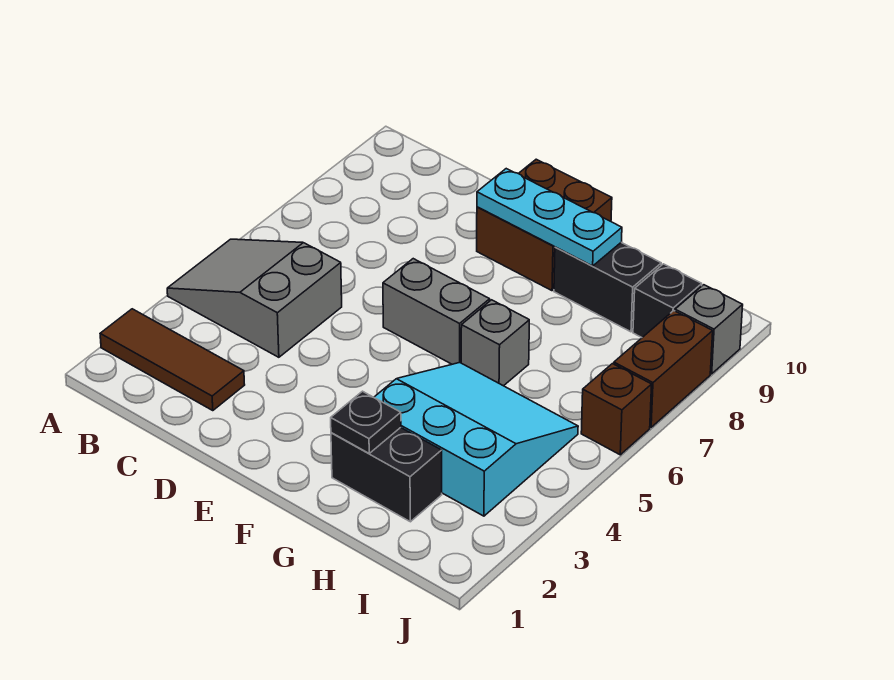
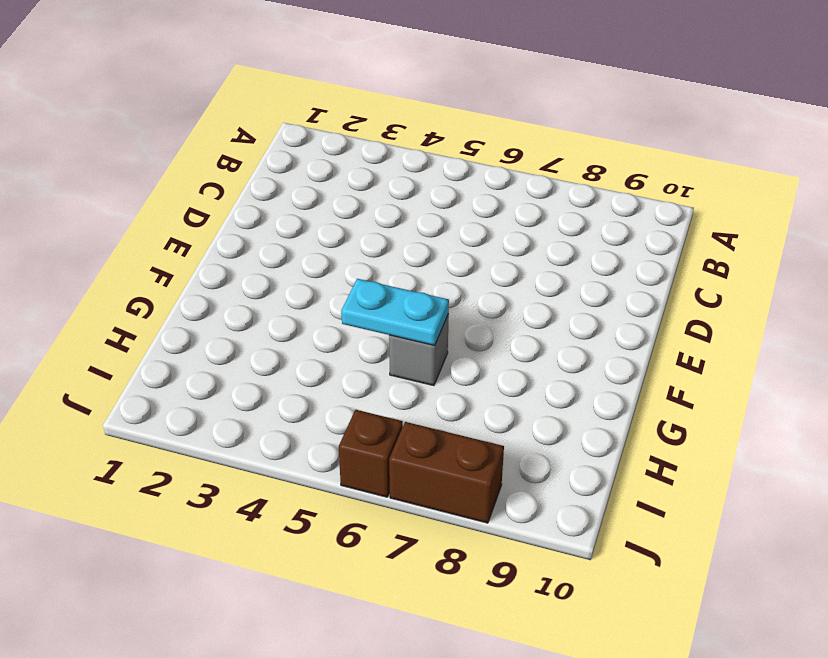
cyan 1x2 plate [341,279,449,346] -> none
none -> brown 1x3 tile [100,309,245,411]
none -> grey 2x3 slope [167,239,342,357]
none -> grey 1x2 brick [383,259,490,364]

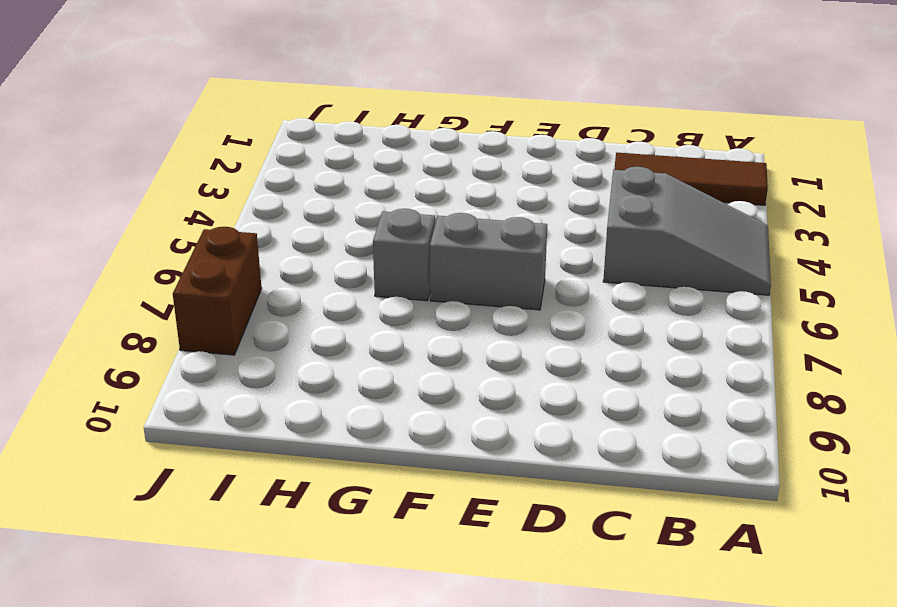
none -> brown 2x2 brick [477,159,612,291]
none -> black 1x2 brick [331,428,442,522]
none -> cyan 3x3 slope [374,363,578,516]

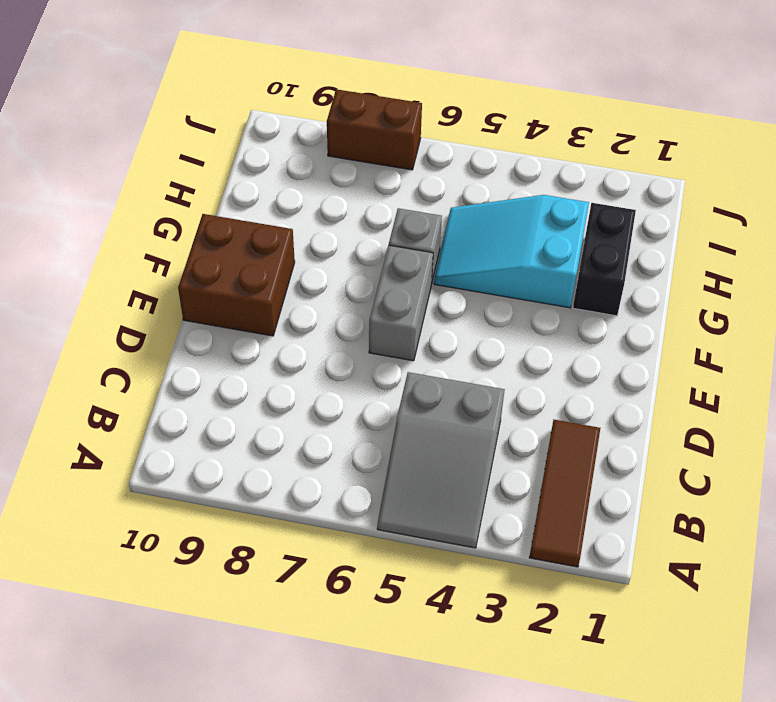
cyan 2x3 slope [434,195,589,308] -> cyan 3x3 slope [374,363,578,516]
none -> black 1x2 brick [554,242,661,332]
none -> black 1x1 brick [633,264,702,337]
none -> brown 1x1 brick [581,364,652,455]

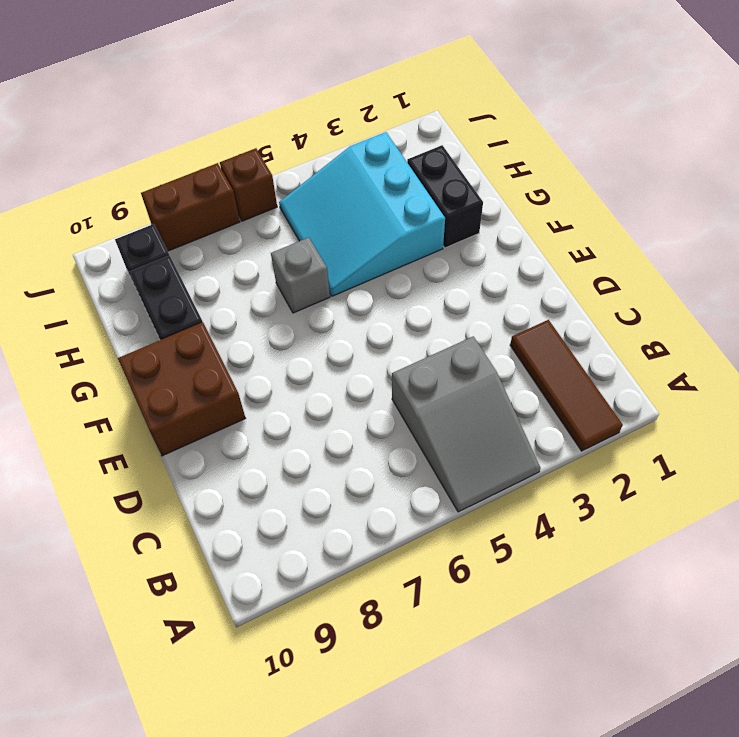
none -> grey 1x2 brick [383,259,490,364]
none -> grey 1x1 brick [675,285,743,374]
none -> cyan 1x3 plate [477,169,622,266]

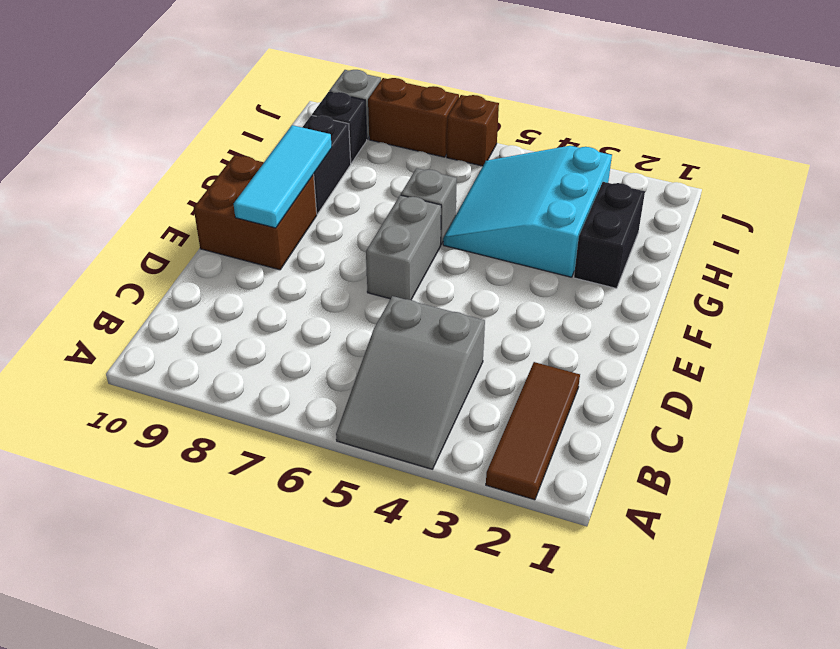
cyan 1x3 tile [234,125,332,228] -> cyan 1x3 plate [477,169,622,266]
none -> black 1x1 plate [331,391,401,453]

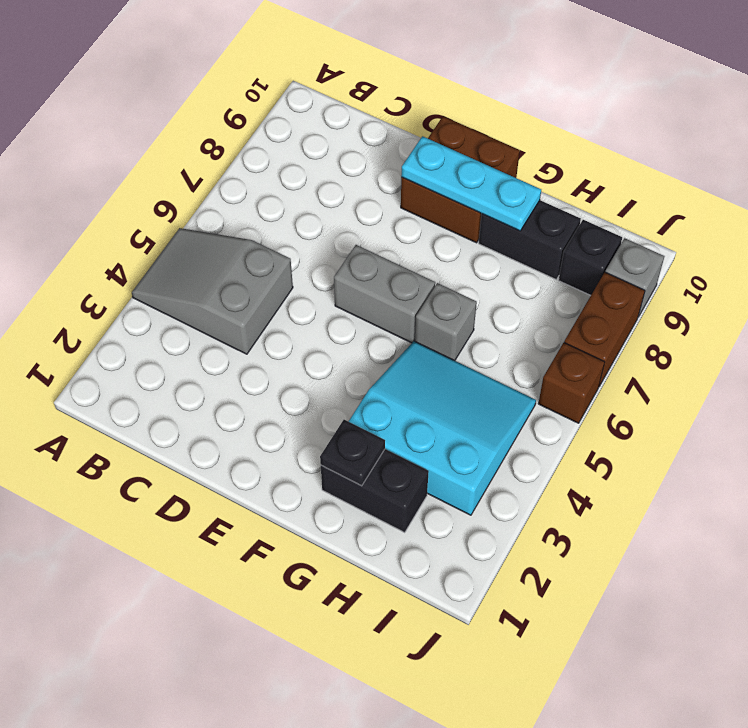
none -> brown 1x3 tile [100,309,245,411]

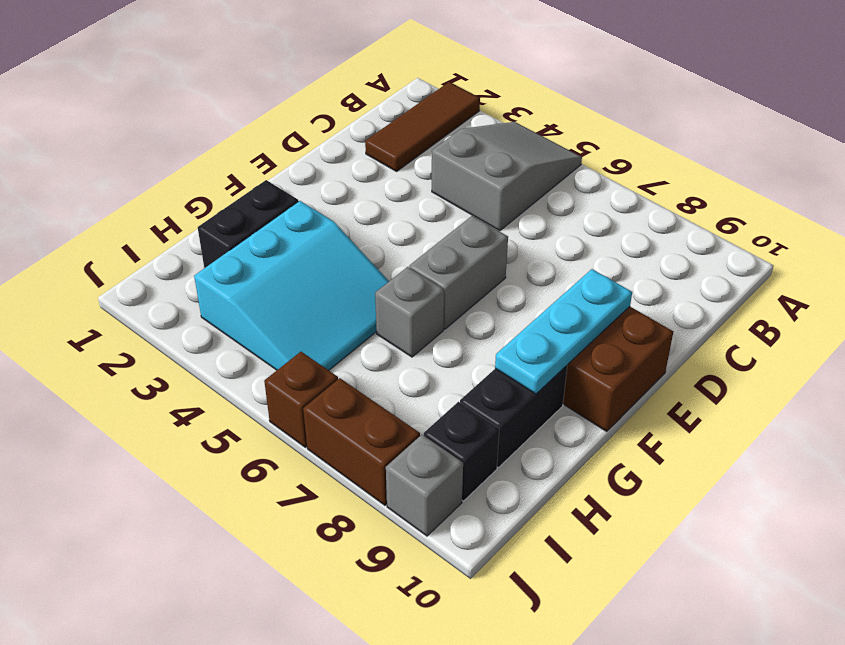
none -> black 1x1 plate [331,391,401,453]

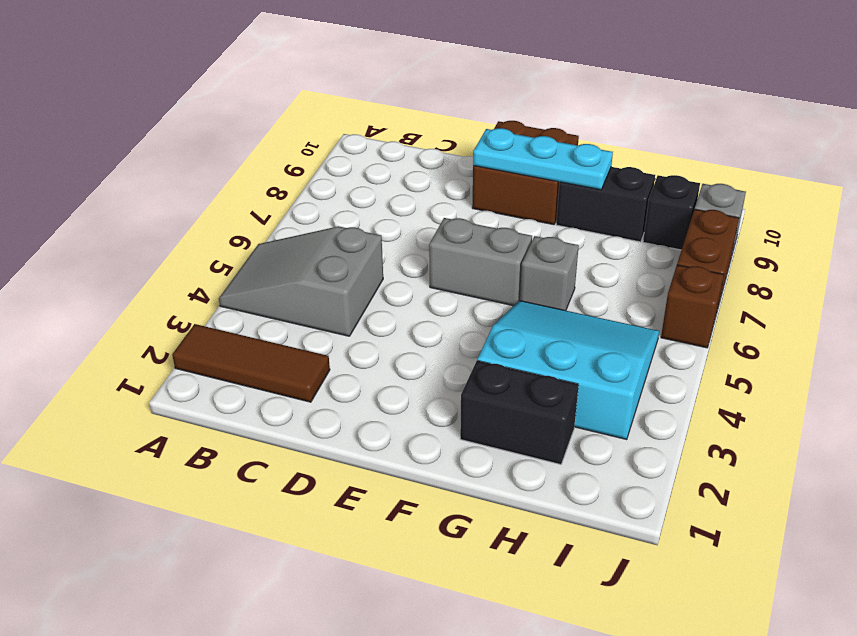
none -> black 1x1 plate [331,391,401,453]

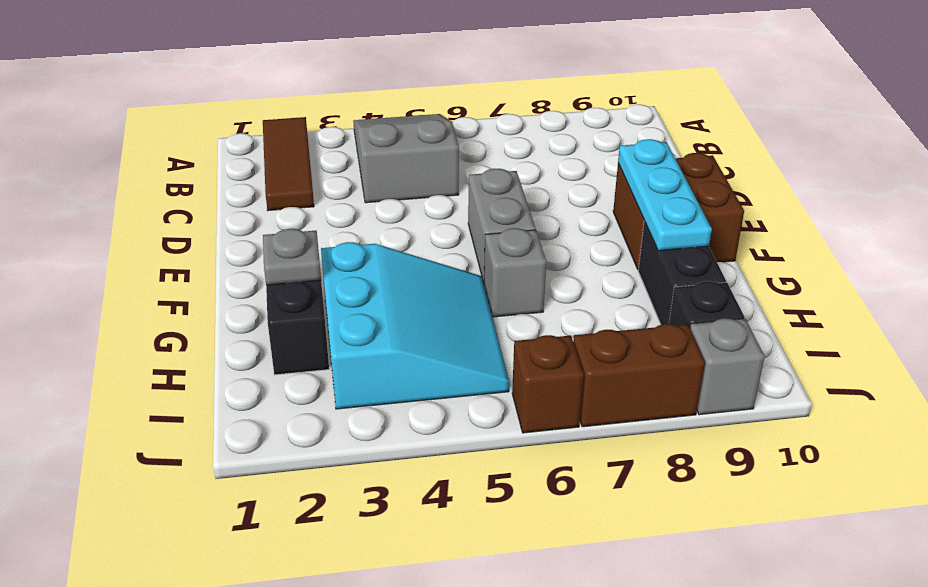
grey 1x1 plate [263,229,321,285] -> black 1x1 plate [331,391,401,453]

